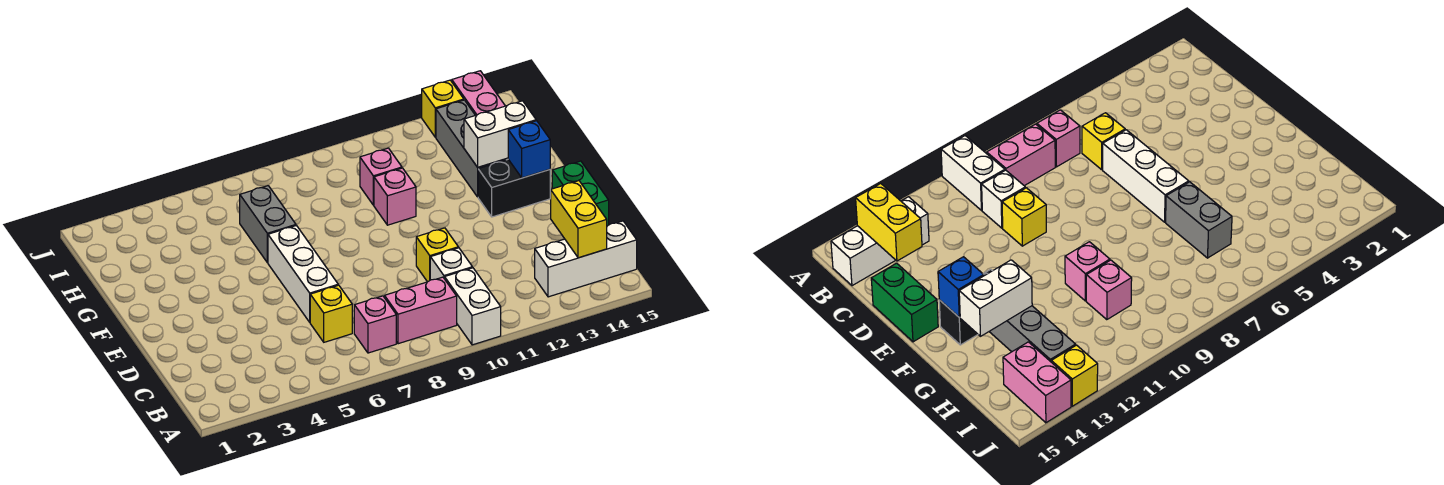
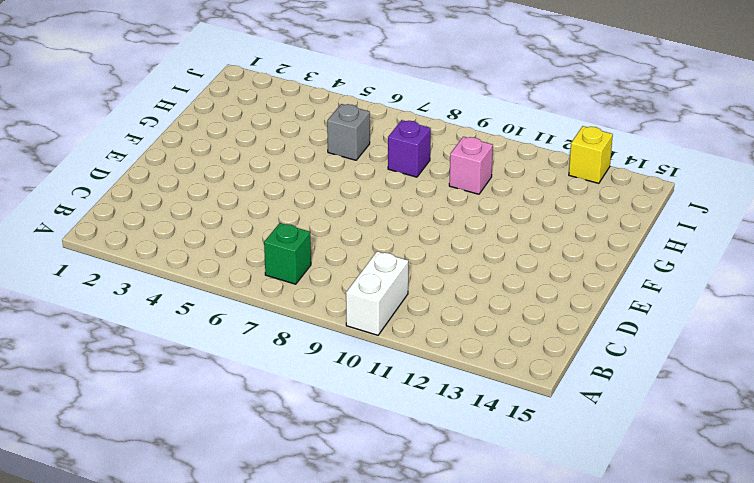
green 1x1 brick [264,223,311,284] -> pink 1x1 brick [354,296,396,353]
grey 1x1 brick [327,104,370,160] -> grey 1x2 brick [240,186,296,263]
purple 1x1 brick [388,120,431,177] -> none
none -> pink 1x2 brick [385,277,457,344]
none -> white 1x3 brick [535,221,637,297]
none -> yellow 1x1 brick [310,285,352,342]

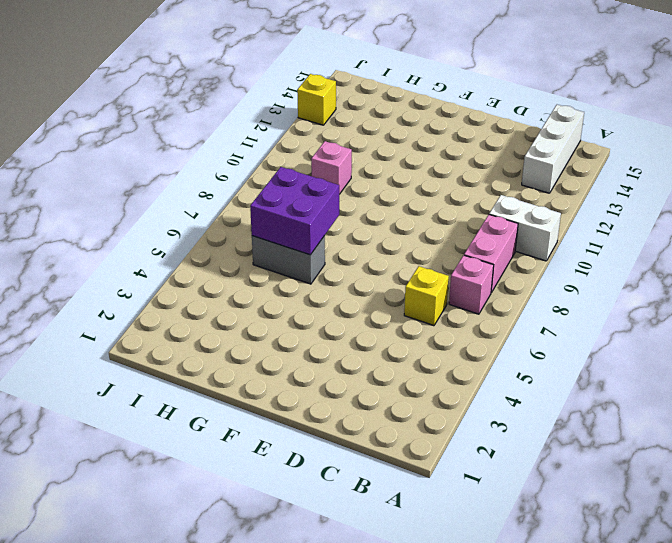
purple 2x2 brick [250,167,339,255] -> none
none -> white 1x1 brick [430,248,472,280]
none -> white 1x3 brick [268,226,338,322]
none -> yellow 1x1 brick [416,228,458,282]

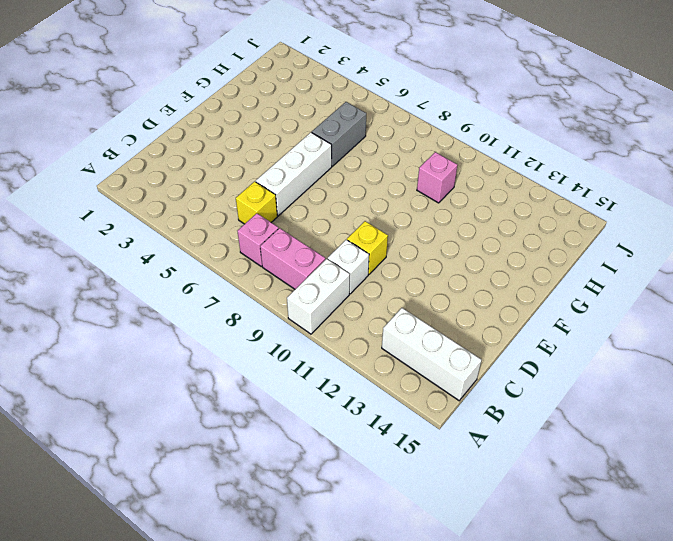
none -> green 1x2 brick [552,161,609,226]
none -> black 1x2 brick [478,159,550,217]
none -> pink 1x1 brick [374,168,416,225]

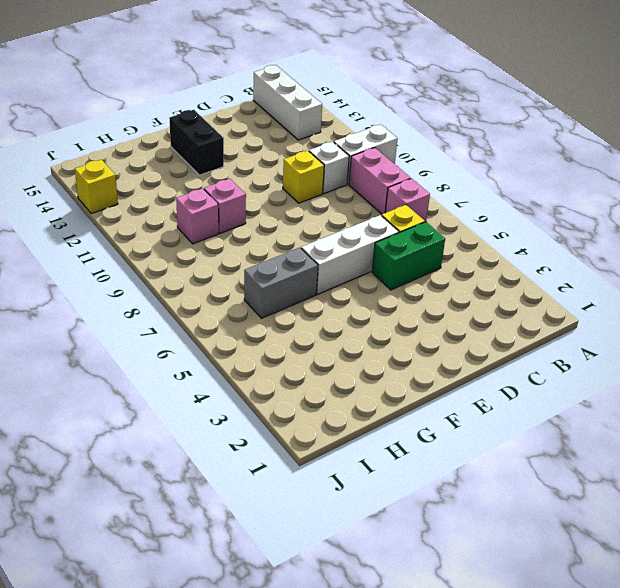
green 1x2 brick [372,222,445,290] -> green 1x2 brick moved to [552,161,609,226]
none -> grey 1x3 brick [436,100,506,197]
none -> pink 1x2 brick [452,71,505,115]
none -> yellow 1x2 brick [551,181,607,258]

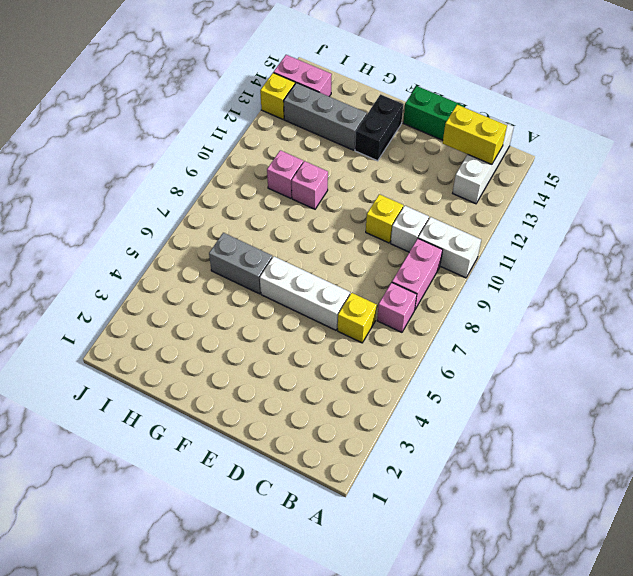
none -> blue 1x1 brick [508,121,550,178]
none -> white 1x2 brick [464,101,536,167]

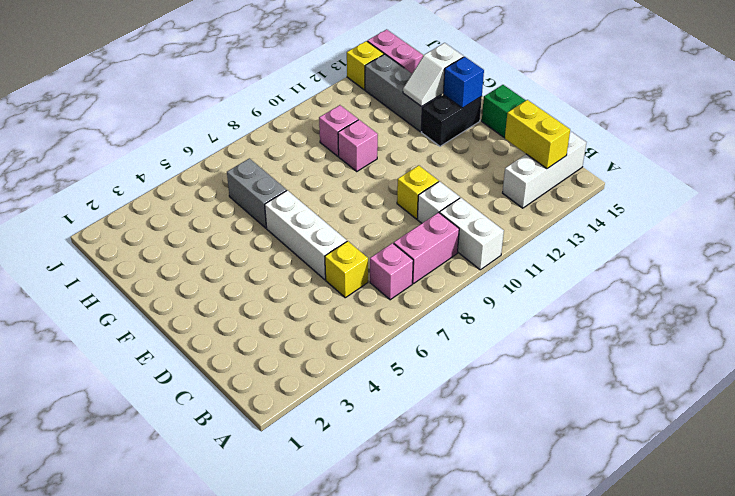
white 1x2 slope [403,43,464,107] -> white 1x2 brick [464,101,536,167]

